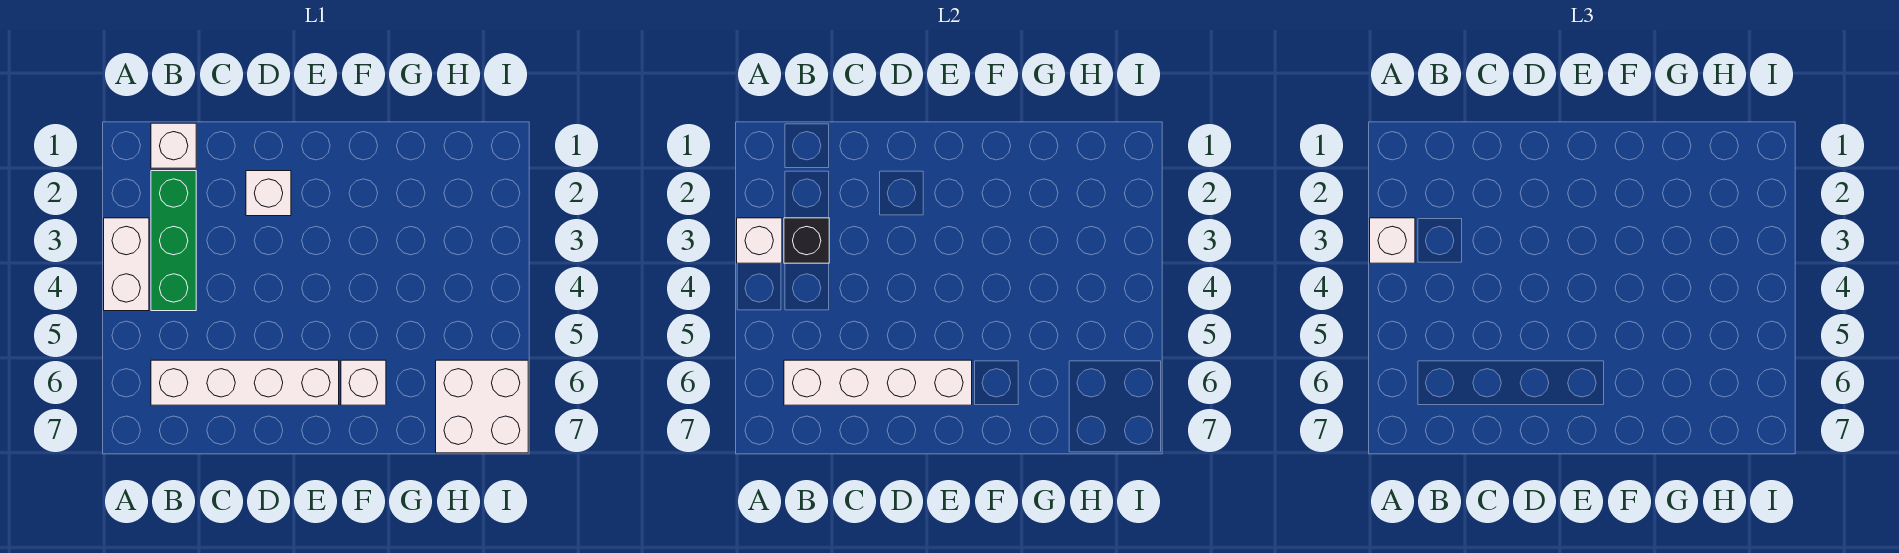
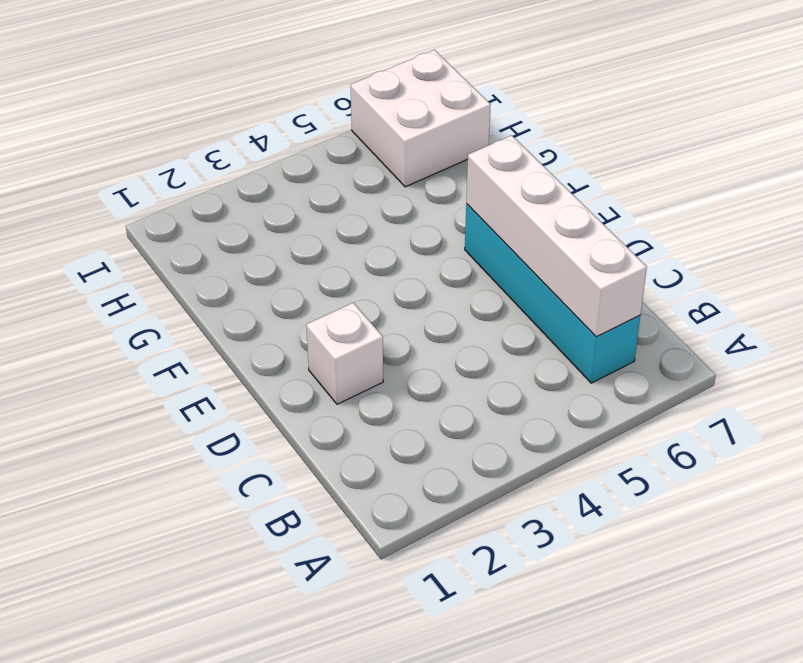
cyan 1x4 brick [465,204,640,383] -> white 1x4 brick [151,360,339,405]
none -> white 1x2 brick [104,218,149,311]
none -> white 1x1 brick [151,123,196,168]

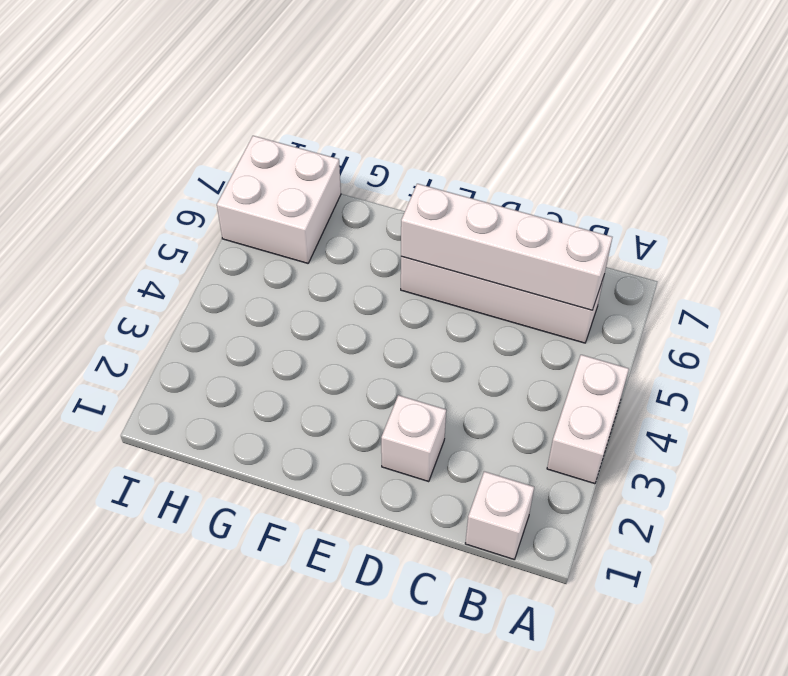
none -> green 1x3 brick [151,171,196,311]
none -> white 1x1 brick [341,360,386,405]

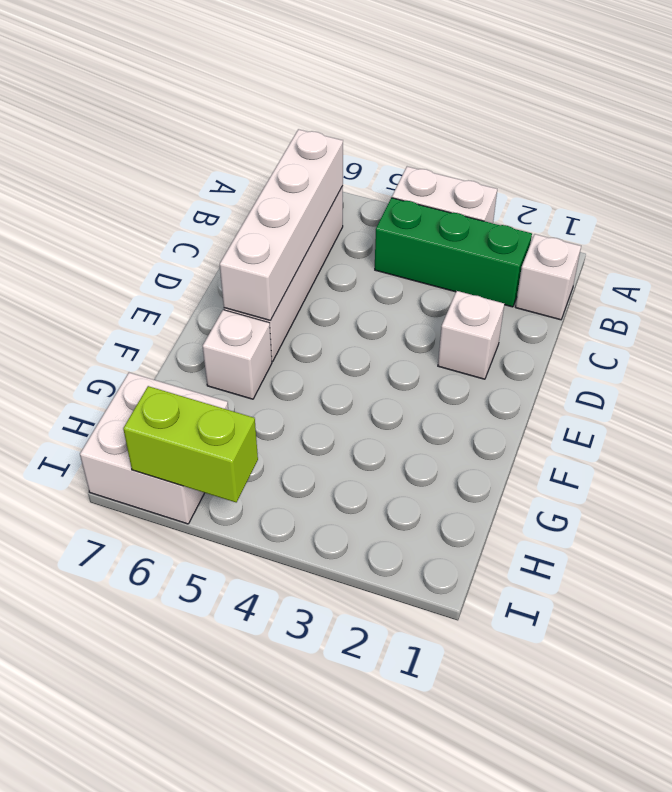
lime 1x2 brick [123,386,258,502] -> none
none -> white 1x1 brick [737,218,782,263]
none -> black 1x1 brick [784,218,829,263]

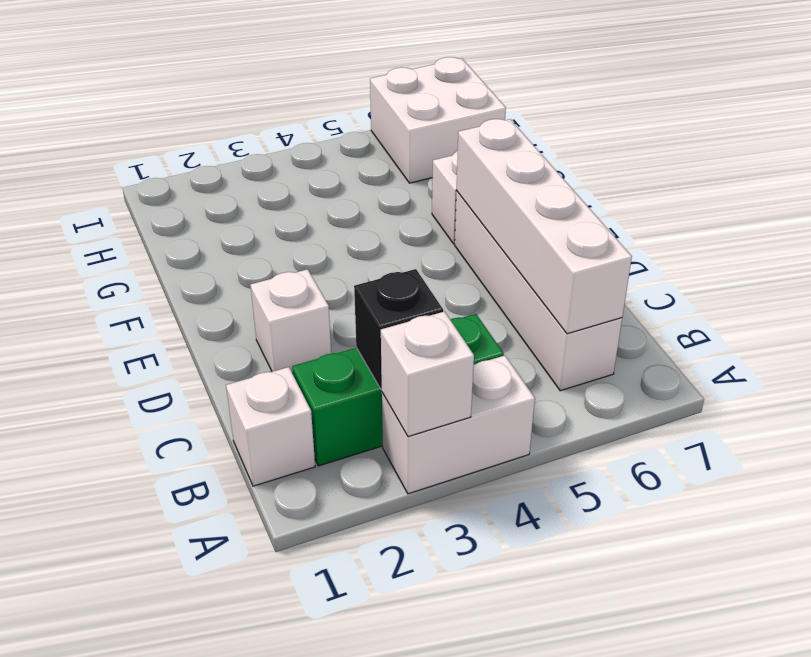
none -> white 1x1 brick [1370,218,1415,263]

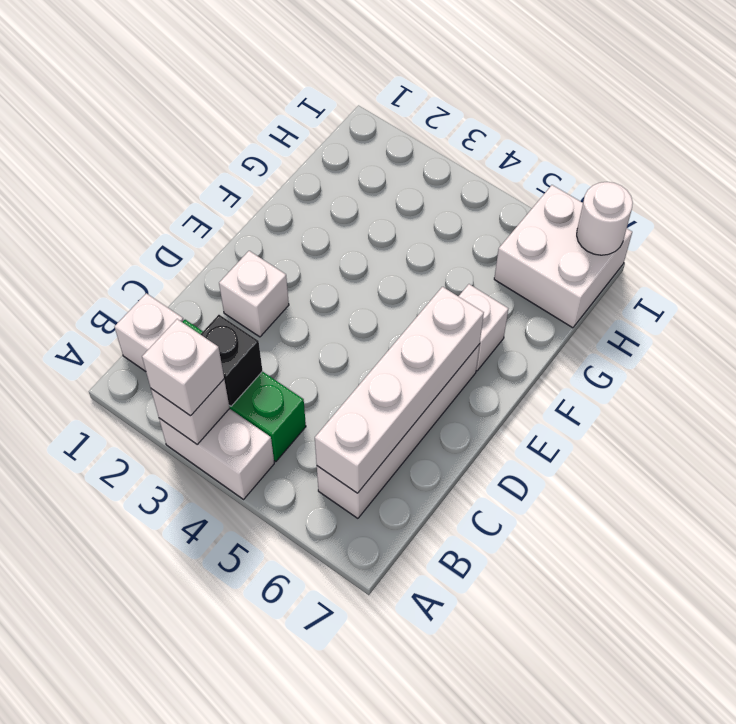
white 1x1 round brick [577,182,633,255] -> none

